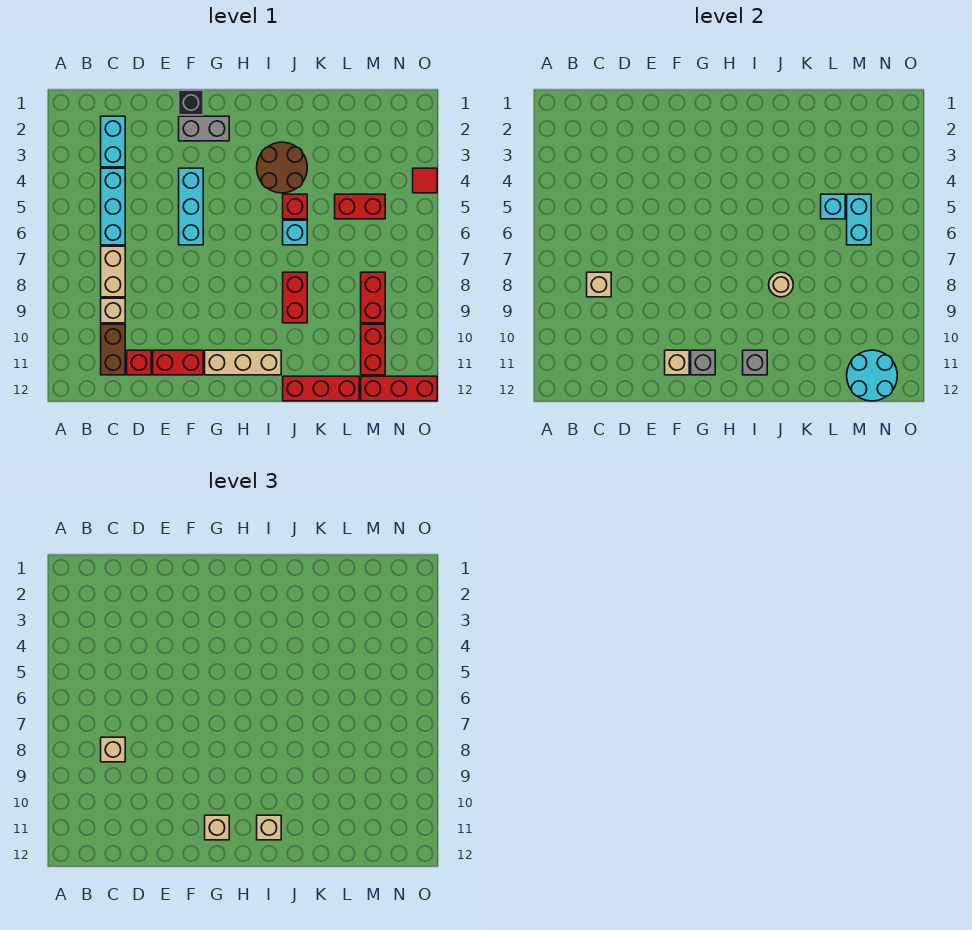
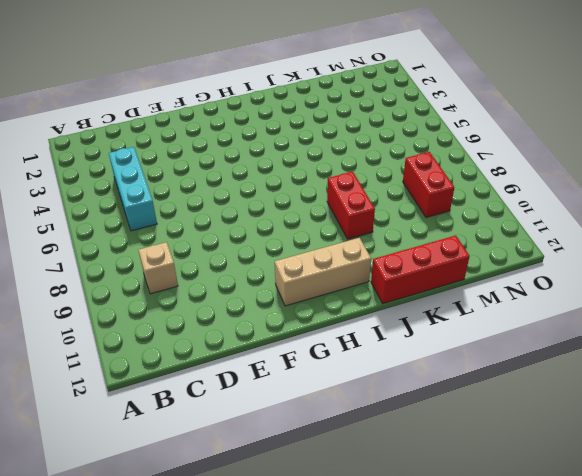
none -> cyan 1x2 brick [101,116,125,167]
none -> tan 1x2 brick [101,246,125,297]
none -> brown 1x2 brick [101,324,125,375]
none -> red 1x1 brick [127,350,151,375]

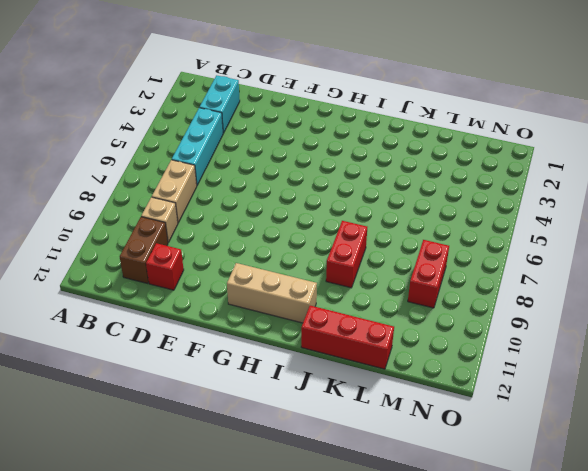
none -> red 1x2 brick [153,350,203,375]
none -> black 1x1 brick [179,90,203,115]
none -> grey 1x2 brick [179,116,229,141]
none -> cyan 1x3 brick [179,168,203,245]

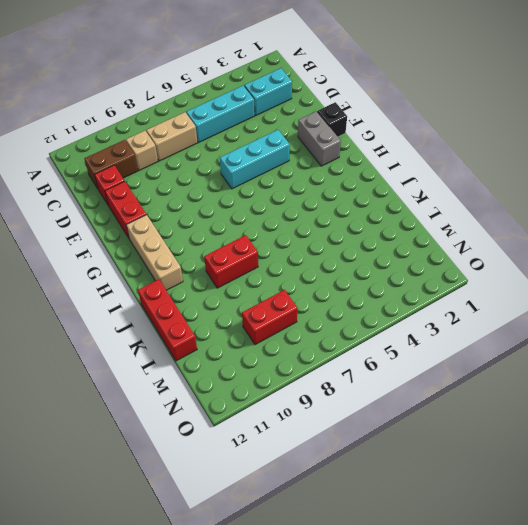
none -> brown 2x2 round brick [257,142,307,193]
none -> red 1x1 brick [283,194,307,219]
none -> cyan 1x1 brick [283,220,307,245]
none -> red 1x2 brick [335,194,385,219]

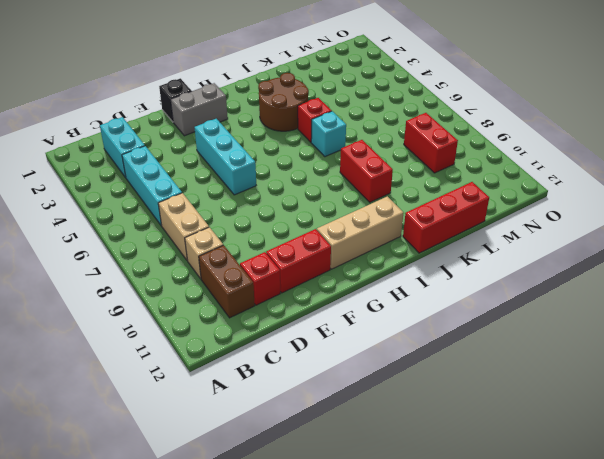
none -> red 1x2 brick [335,194,385,219]
none -> red 1x2 brick [361,324,385,375]
none -> red 1x3 brick [361,376,437,401]
none -> red 1x1 tile [413,168,437,193]

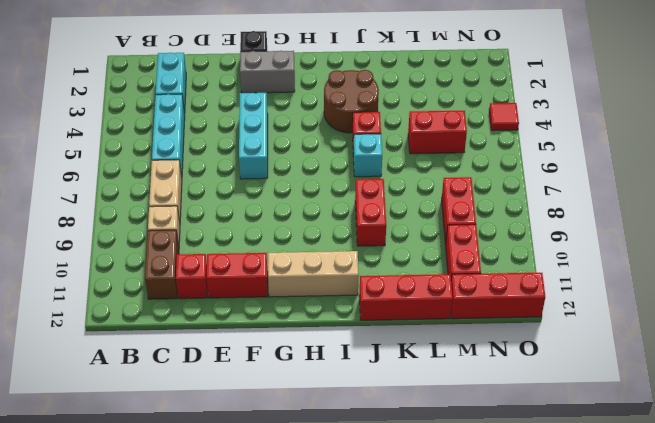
none -> tan 1x1 brick [587,272,611,297]
none -> tan 1x1 brick [665,350,689,375]
none -> grey 1x1 brick [691,350,715,375]
none -> grey 1x1 brick [743,350,767,375]

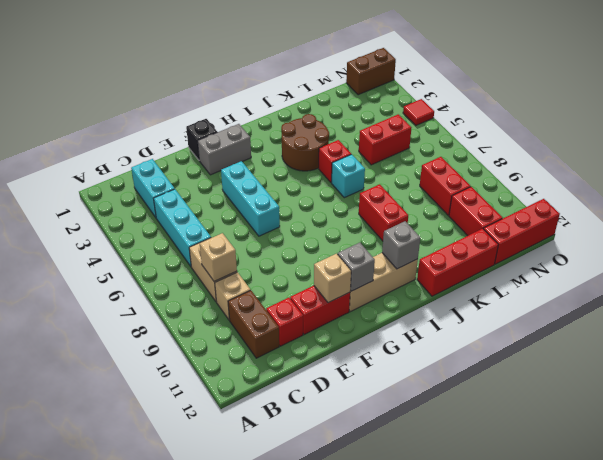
brown 1x2 brick [346,48,396,95] -> none
none -> tan 1x1 round brick [769,272,793,297]
none -> cyan 1x1 brick [821,194,845,219]
none -> cyan 1x2 brick [847,194,871,245]
none -> cyan 2x2 round brick [847,350,897,401]

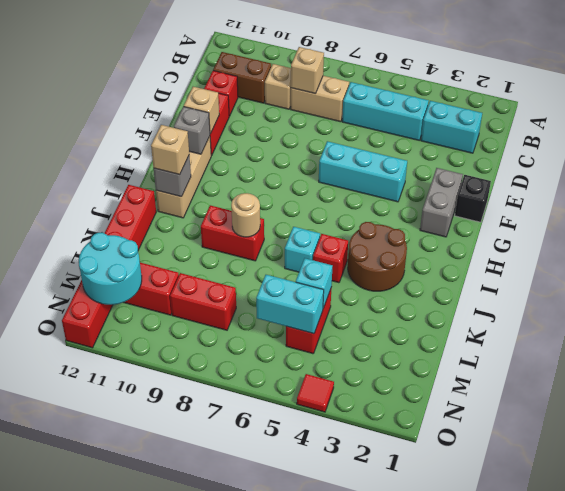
none -> tan 1x1 brick [101,737,125,762]
none -> tan 1x1 brick [205,815,229,840]

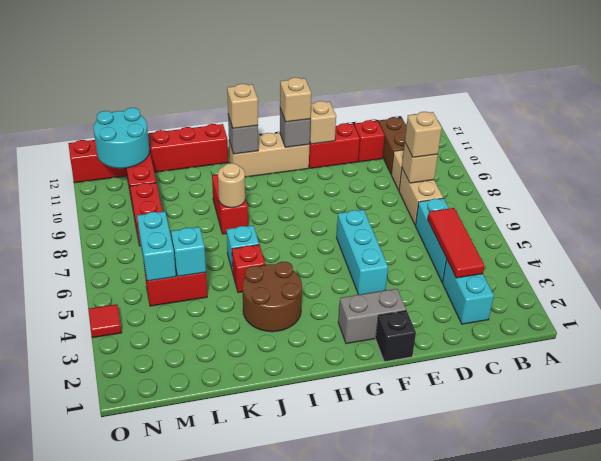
red 1x3 tile [428,208,484,278] -> none

